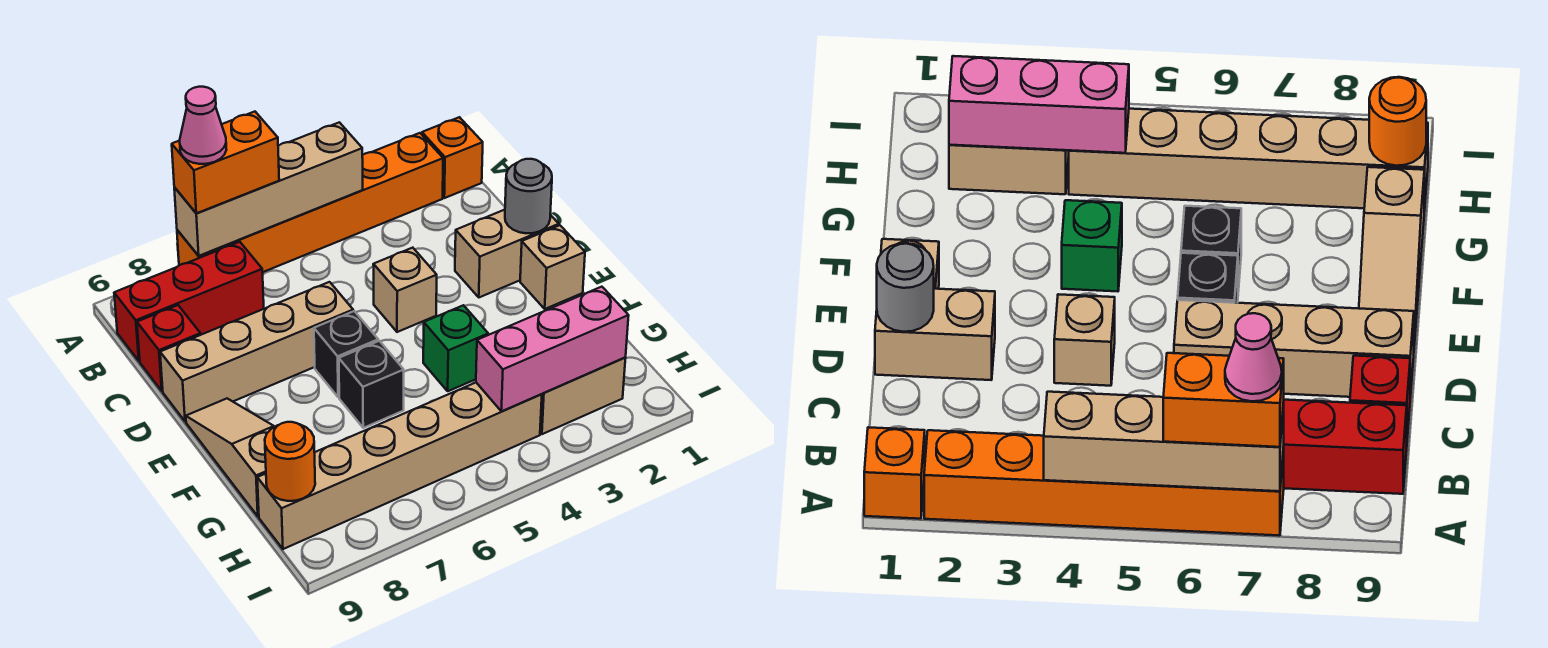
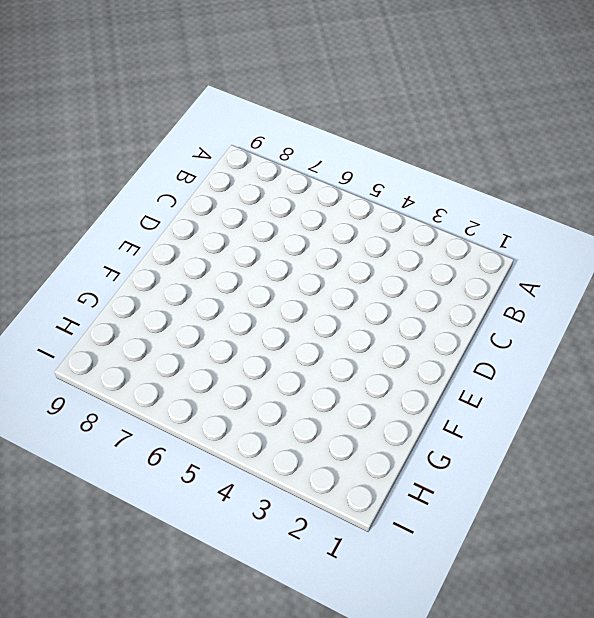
none -> orange 1x1 brick [422,117,483,198]
none -> orange 1x6 brick [177,133,443,272]
none -> red 1x3 brick [114,242,264,361]

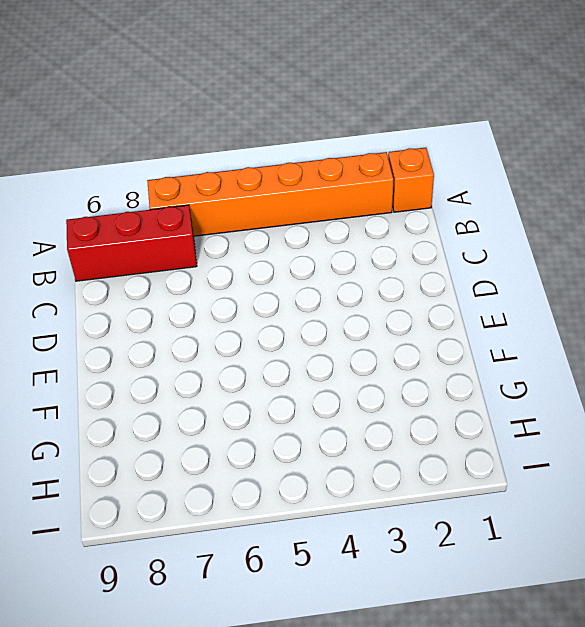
none -> red 1x1 brick [137,305,201,391]
none -> tan 1x2 brick [455,210,559,297]
none -> tan 1x1 brick [373,248,437,332]

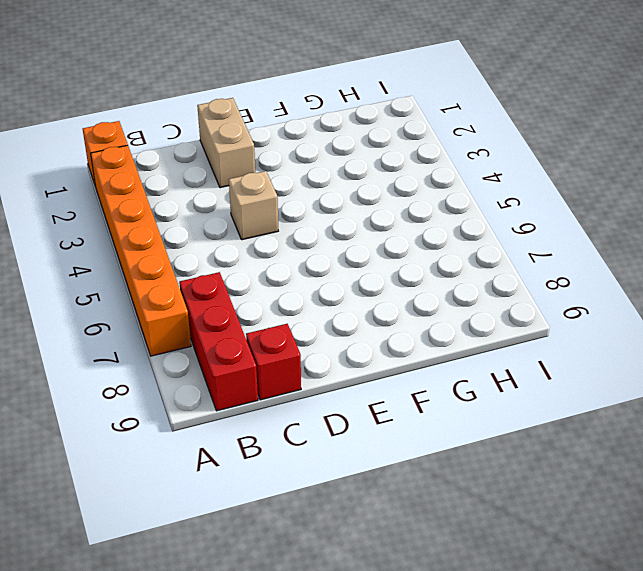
none -> tan 1x4 brick [160,282,353,422]
none -> tan 1x1 brick [520,225,585,309]
none -> black 1x1 brick [314,311,378,397]

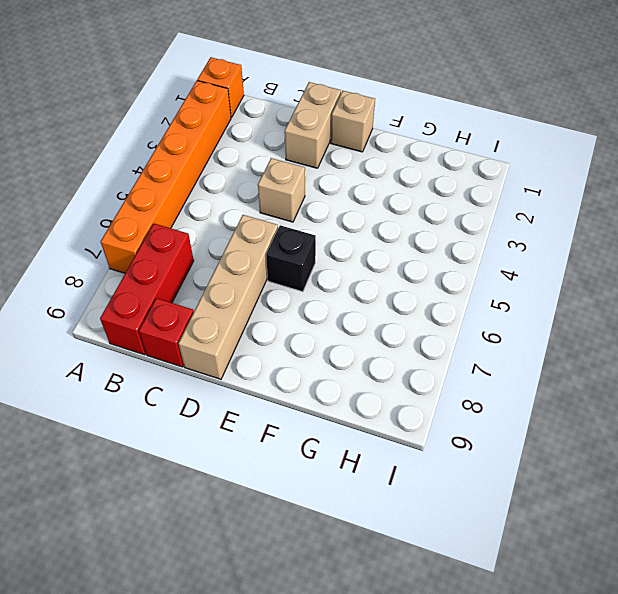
none -> tan 1x3 slope [186,399,274,516]
none -> green 1x1 brick [423,305,488,391]
none -> black 1x1 brick [339,341,404,428]

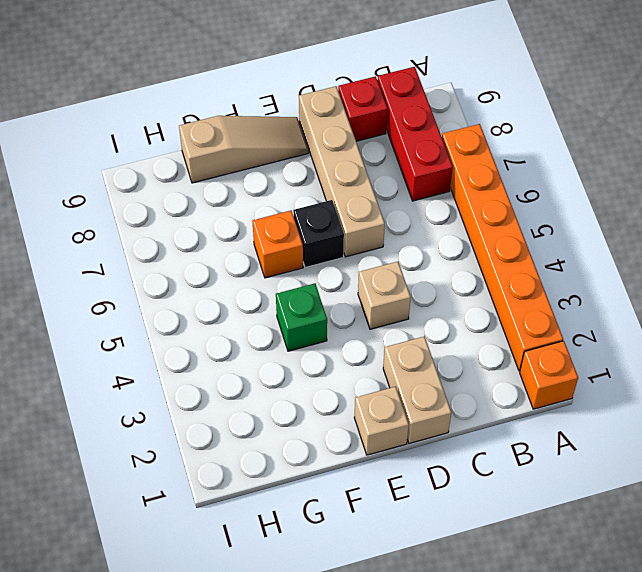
orange 1x1 brick [252,211,303,278] -> black 1x1 brick [339,341,404,428]
none -> tan 1x2 brick [540,358,625,434]
none -> tan 1x6 brick [257,382,542,549]
none -> tan 1x4 brick [174,122,363,256]

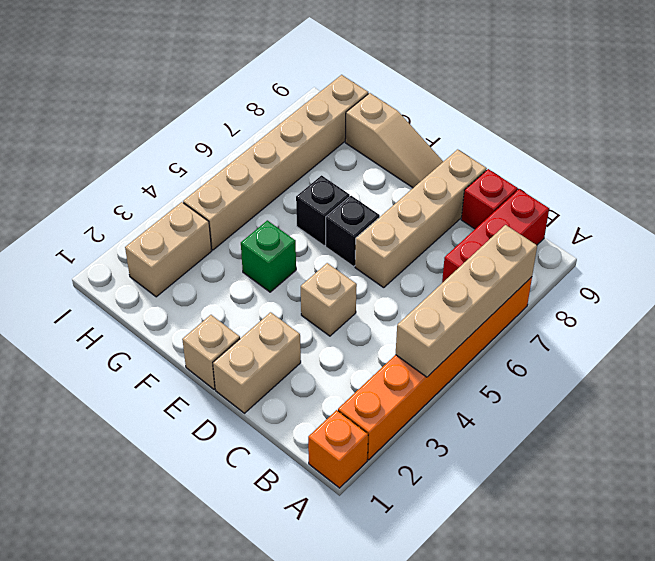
none -> grey 1x1 round brick [505,159,552,233]
none -> pink 1x3 brick [476,287,629,411]
none -> orange 1x1 round brick [265,422,315,501]

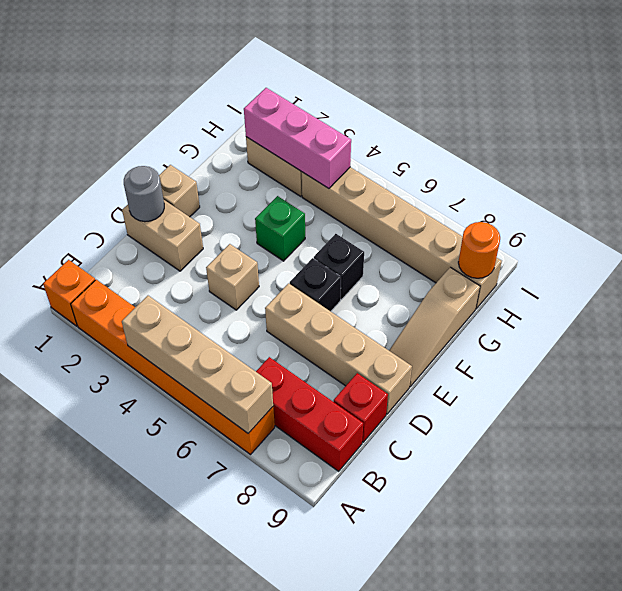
none -> orange 1x2 brick [172,112,279,213]
none -> pink 1x1 cone [180,87,226,164]

